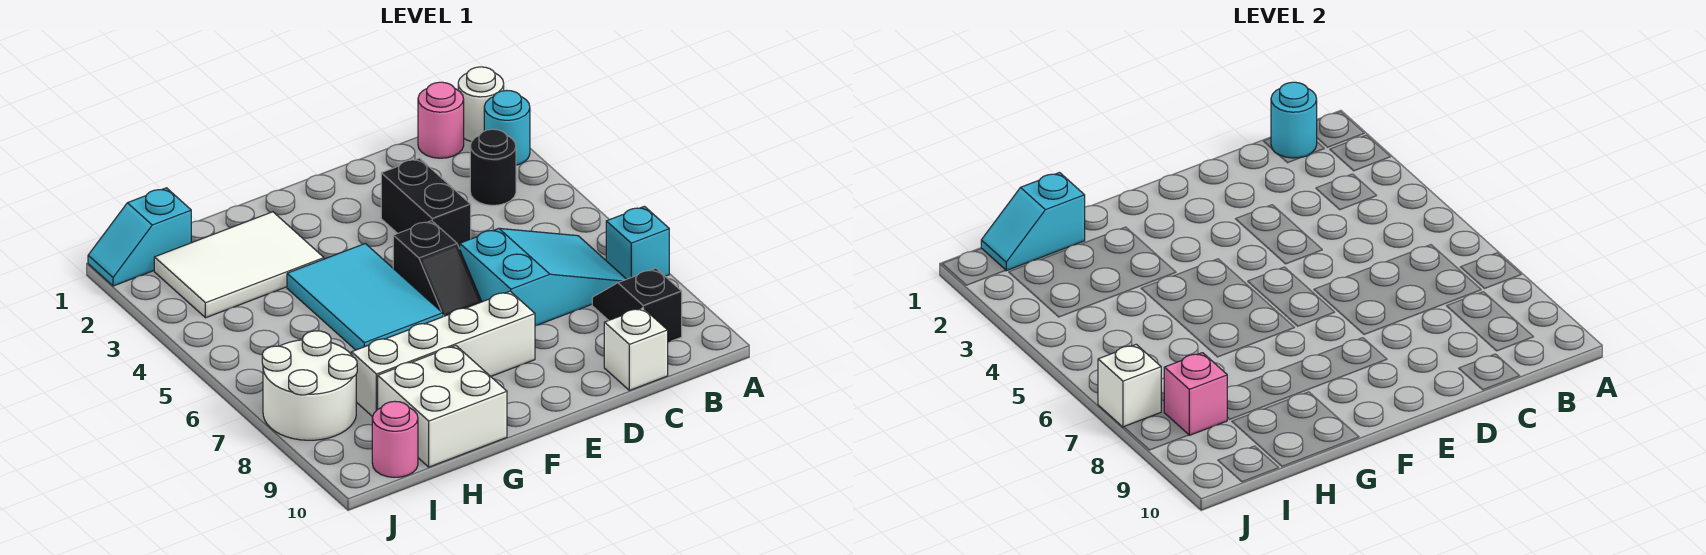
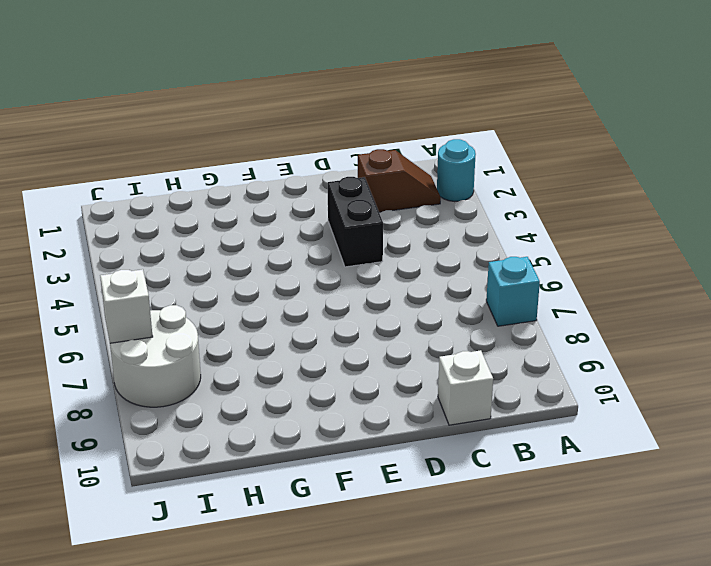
brown 1x2 slope [358,149,441,212] -> none
none -> white 1x1 round brick [458,67,504,142]
none -> pink 1x1 round brick [418,82,464,158]
none -> black 1x1 round brick [470,129,516,205]

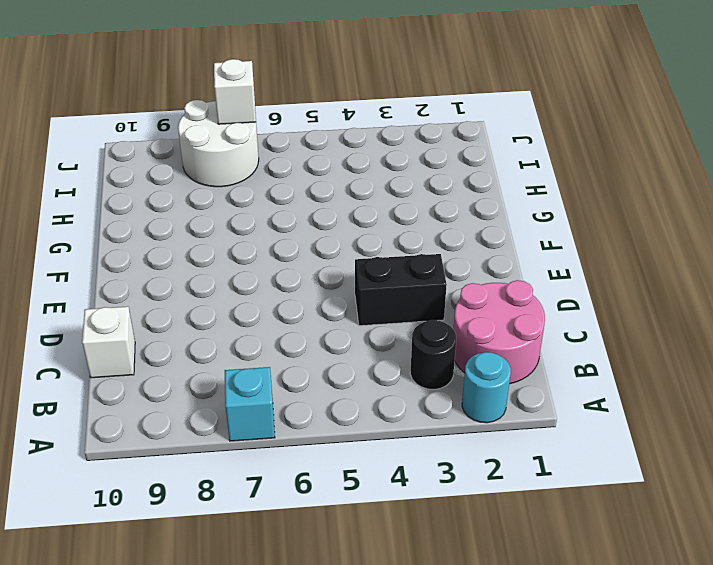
pink 2x2 round brick [453,280,545,384] -> pink 1x1 round brick [418,82,464,158]
none -> white 1x1 round brick [458,67,504,142]
none -> cyan 2x3 slope [460,228,626,326]
none -> black 1x2 slope [592,268,682,342]

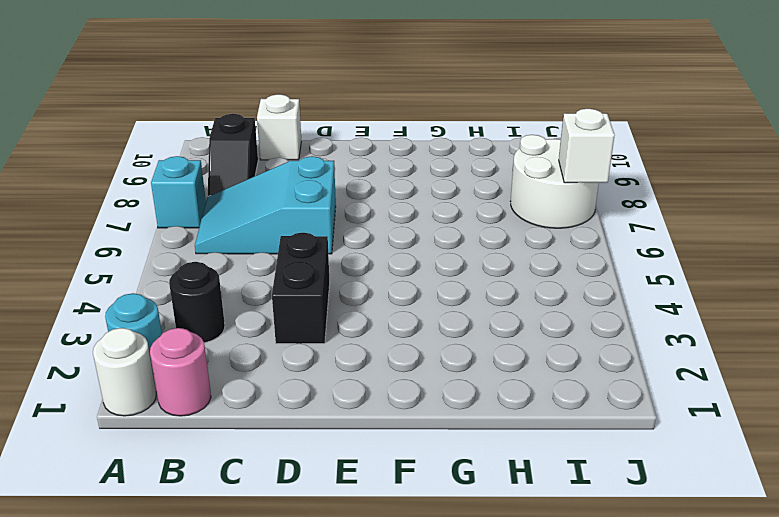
none -> black 1x2 slope [393,221,482,316]
none -> white 1x4 brick [351,291,535,417]
none -> cyan 2x3 tile [287,244,443,350]

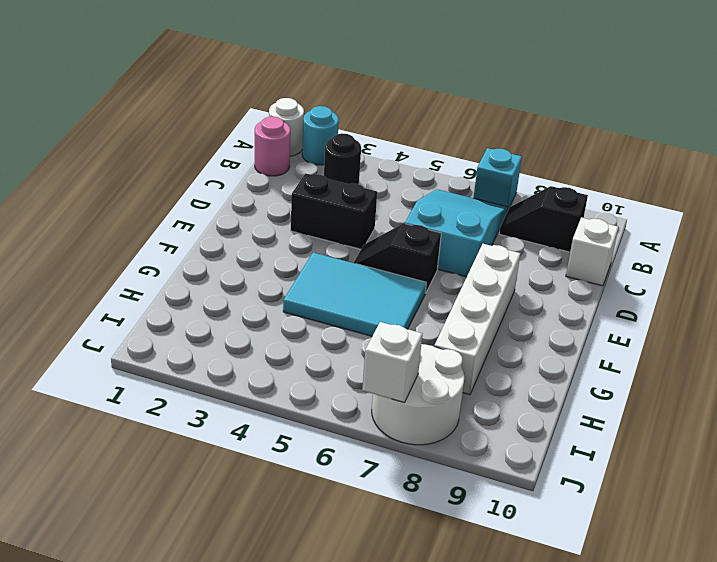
black 1x2 slope [354,223,441,293] -> black 1x2 slope turned to [393,221,482,316]
none -> white 2x3 tile [154,212,324,318]
none -> white 2x2 brick [378,346,507,467]
none -> cyan 1x2 slope [88,188,191,286]

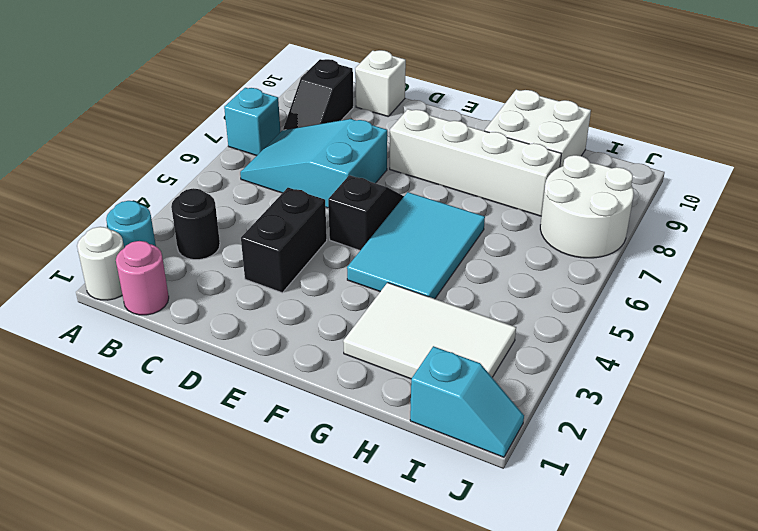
none -> pink 1x1 round brick [372,401,418,477]
none -> cyan 1x1 round brick [1271,82,1317,158]
none -> cyan 1x2 slope [981,173,1085,271]

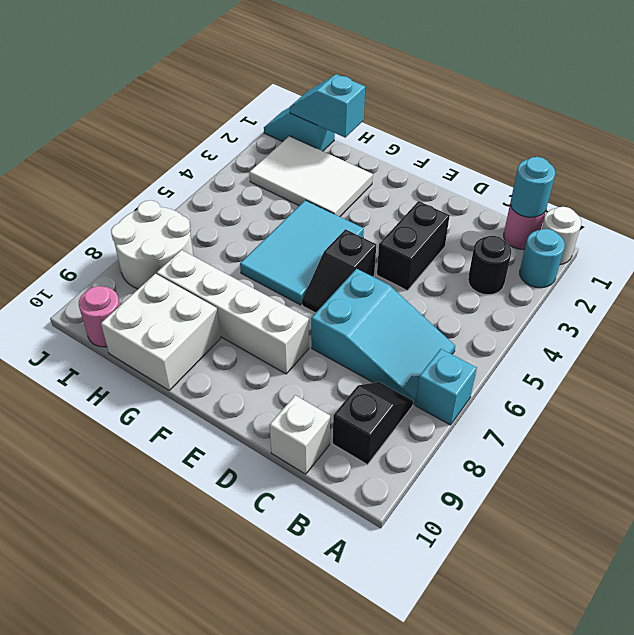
none -> pink 1x1 brick [1164,353,1227,435]
none -> white 1x1 brick [1098,344,1161,427]

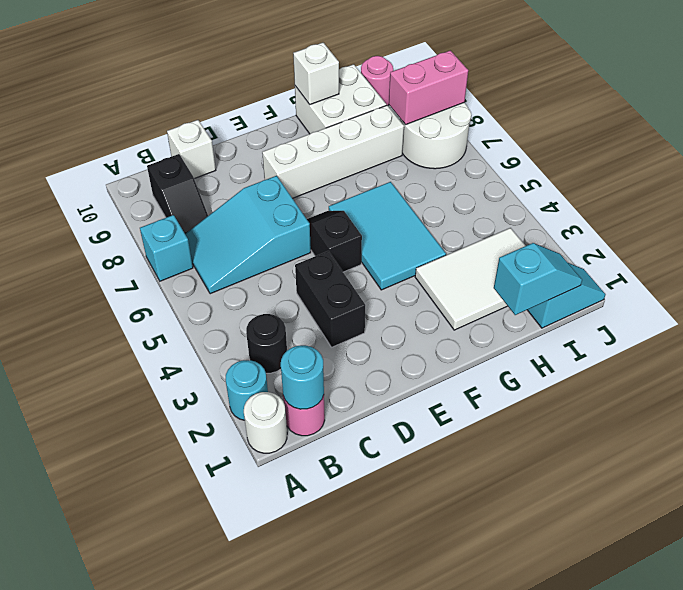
white 1x1 brick [293,43,339,104] -> white 1x1 brick moved to [1098,344,1161,427]
pink 1x2 brick [389,50,468,125] -> pink 1x1 brick [1164,353,1227,435]

